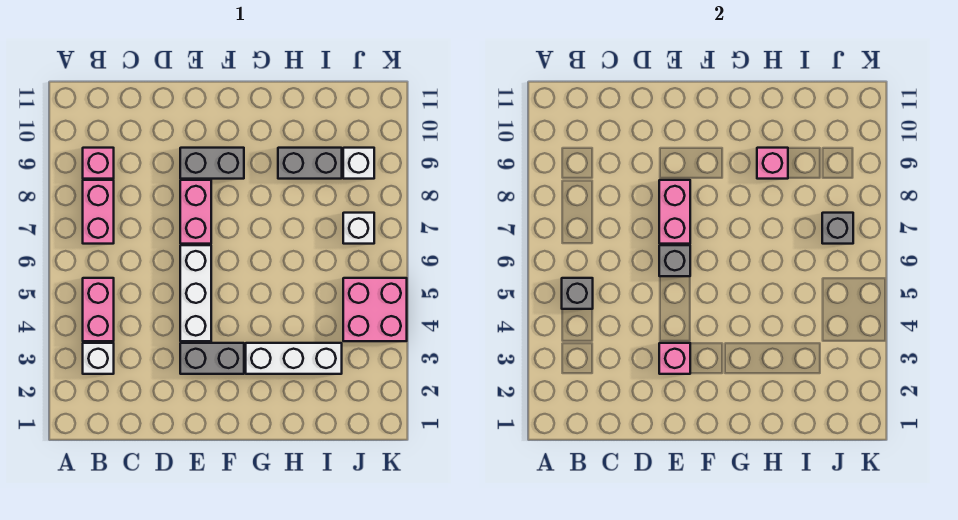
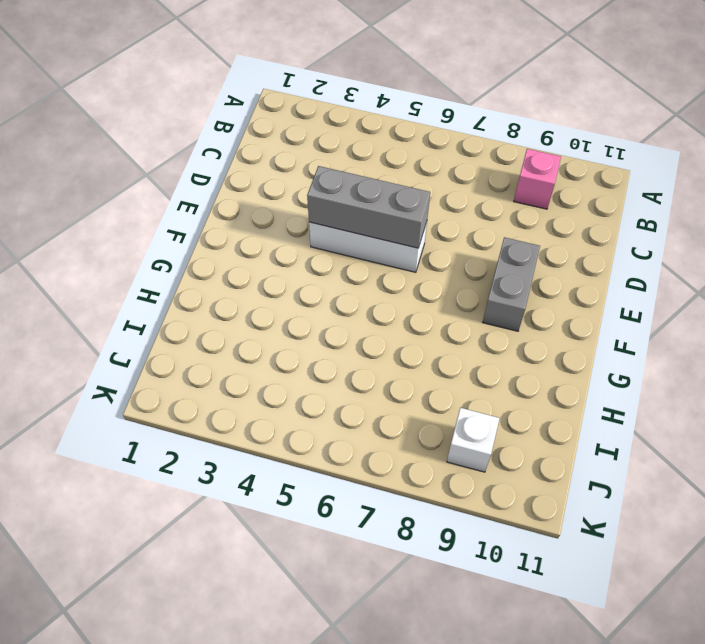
grey 1x3 brick [307,166,430,248] -> grey 1x1 brick [659,245,690,276]
none -> white 1x1 brick [83,343,114,374]
none -> pink 1x2 brick [83,278,114,341]
none -> pink 1x2 brick [83,180,114,244]

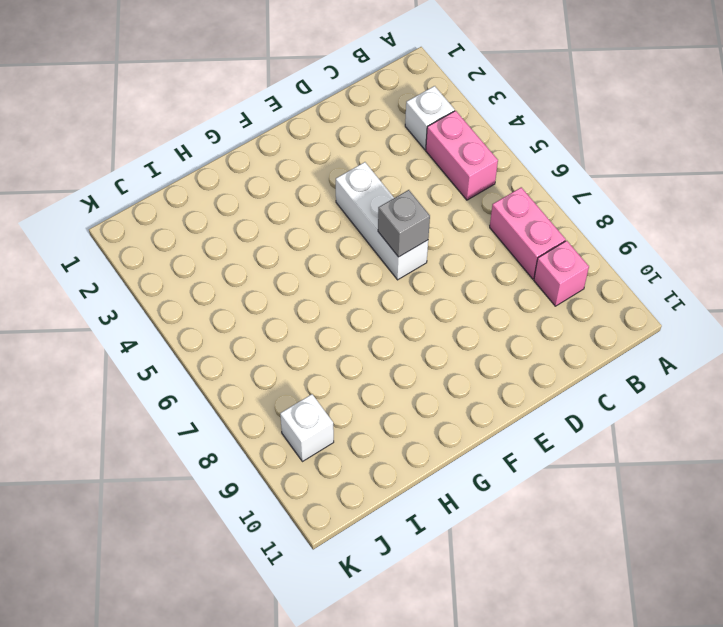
none -> grey 1x2 brick [180,343,244,374]
none -> pink 1x2 brick [180,180,211,244]
none -> grey 1x2 brick [180,148,244,179]

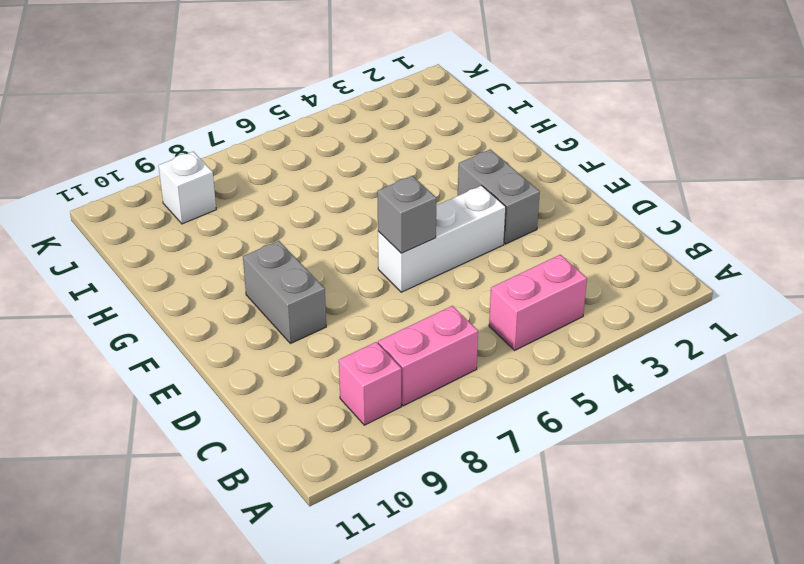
none -> white 1x1 brick [83,343,114,374]
none -> pink 1x2 brick [180,180,211,244]
none -> white 1x3 brick [246,343,342,374]

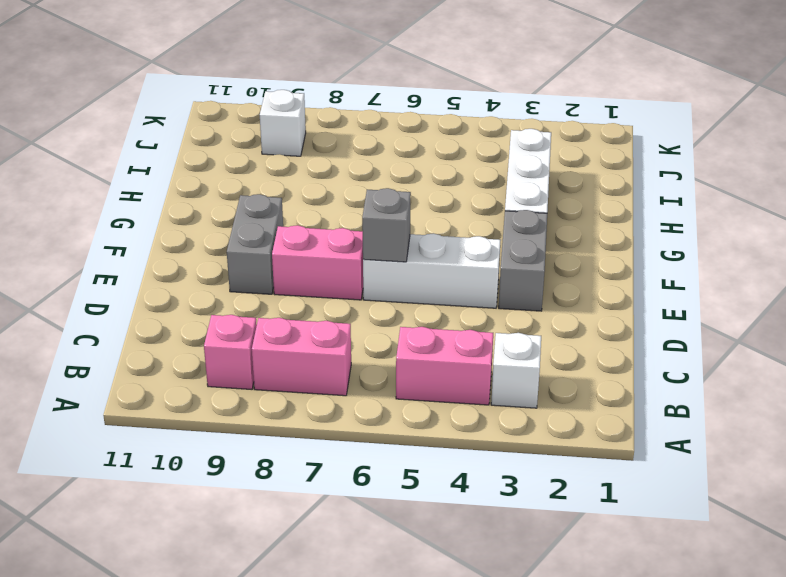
none -> grey 1x2 brick [278,148,342,179]
none -> pink 2x2 brick [343,278,407,341]
none -> white 1x1 brick [343,213,374,244]

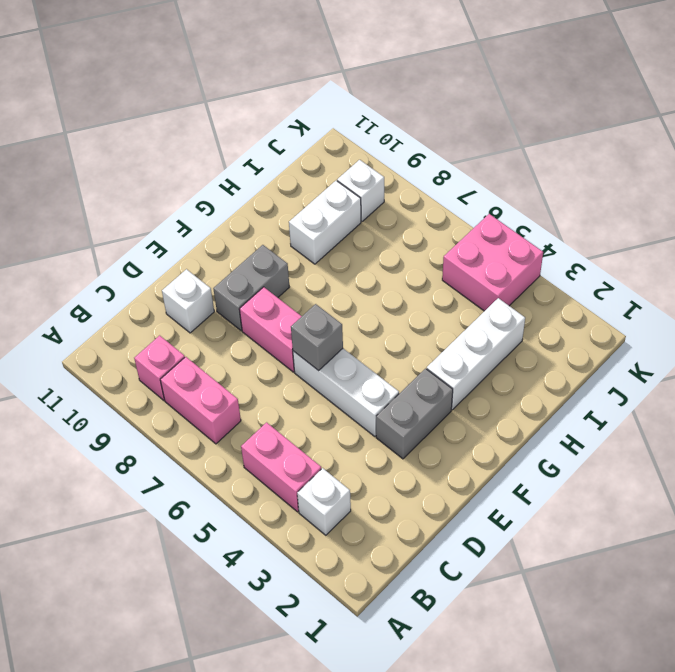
white 1x1 brick [162,269,214,333] -> white 1x1 brick moved to [343,213,374,244]
white 1x2 brick [289,181,361,264] -> grey 1x2 brick [278,148,342,179]
none -> grey 1x1 brick [562,278,593,309]
none -> pink 1x1 brick [659,343,690,374]
none -> pink 1x2 brick [659,180,690,244]

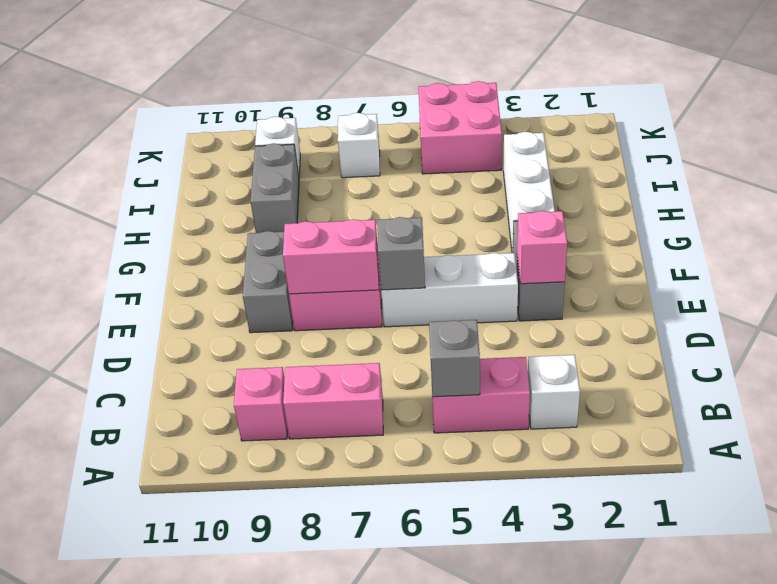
none -> pink 1x1 brick [757,148,788,179]
none -> grey 1x1 brick [822,213,853,244]

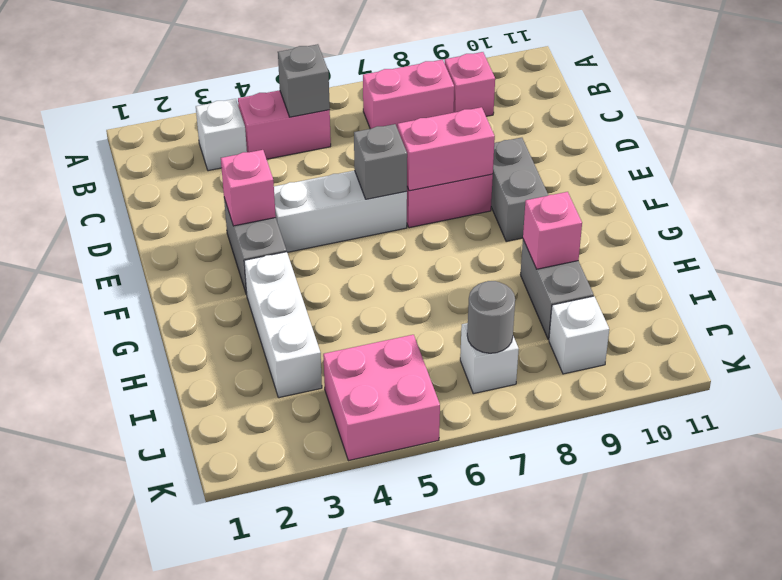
grey 1x1 round brick [467,281,515,353] -> grey 1x1 brick [822,213,853,244]

